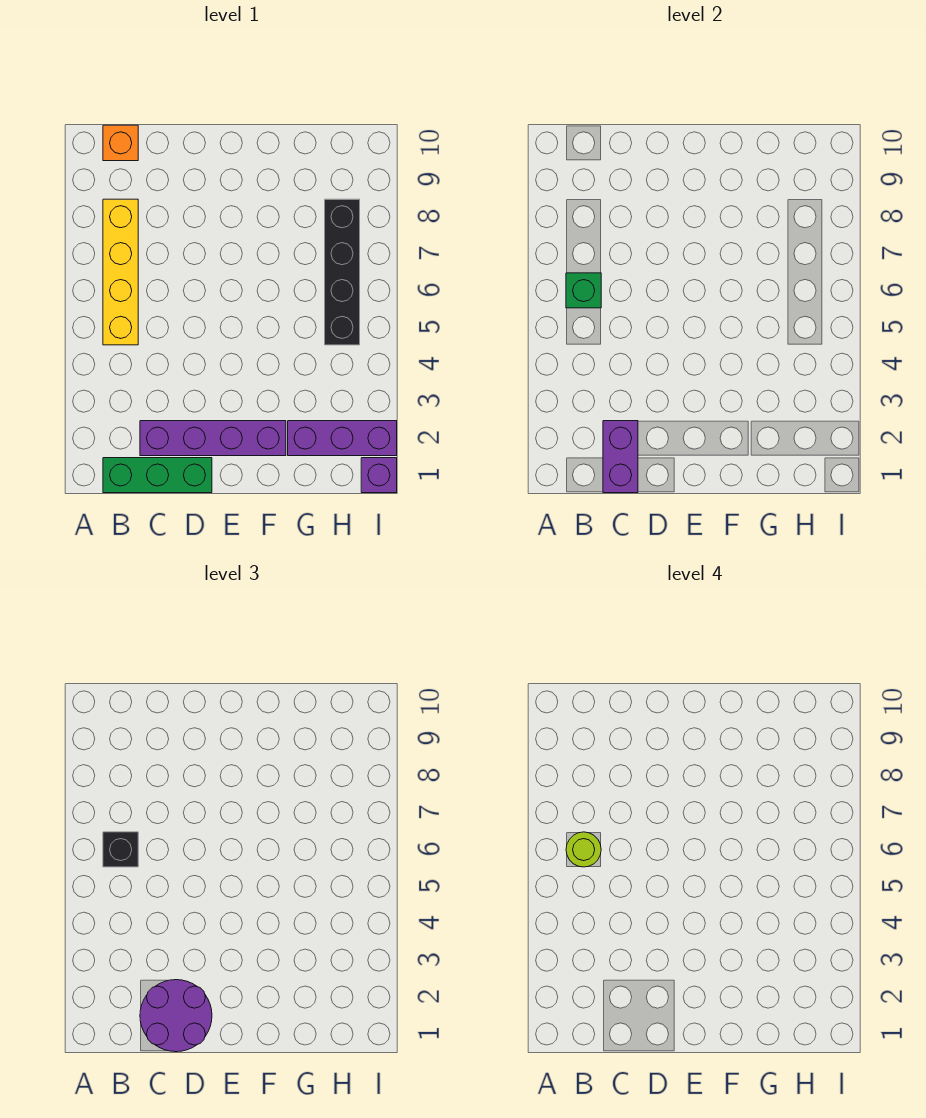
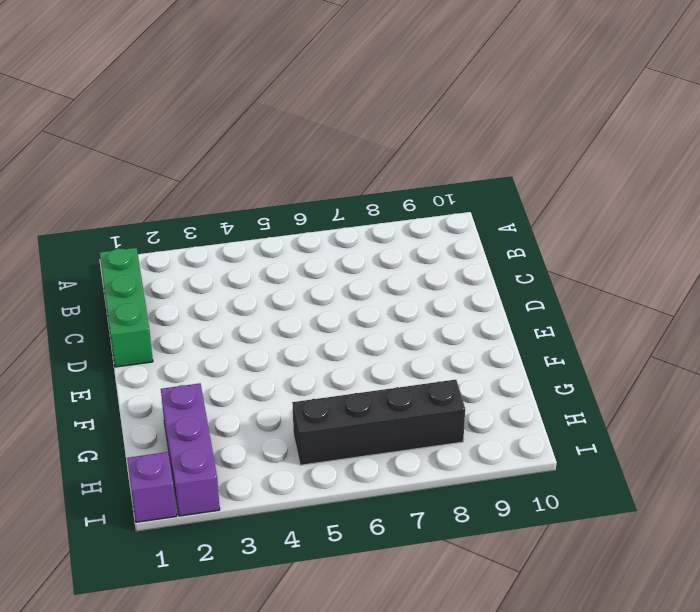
none -> yellow 1x4 brick [103,199,138,345]
none -> orange 1x1 brick [103,125,138,161]
none -> purple 1x4 brick [140,421,286,456]

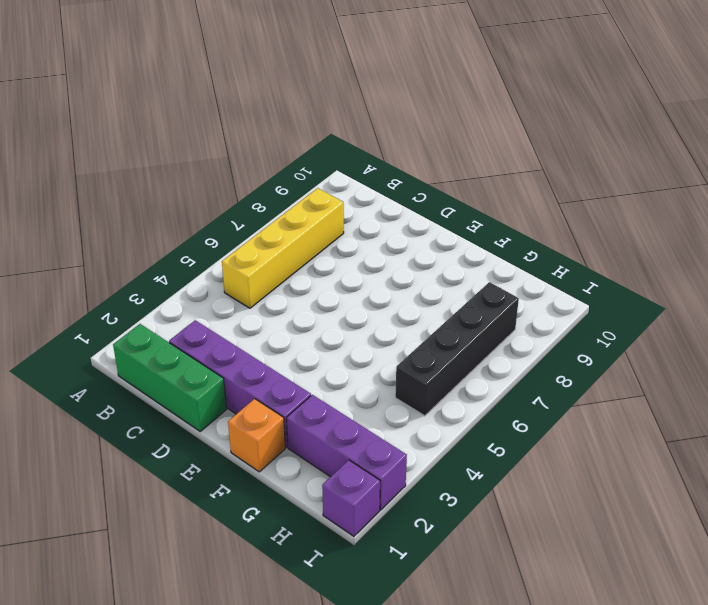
orange 1x1 brick [228,399,285,472] -> orange 1x1 brick moved to [103,125,138,161]
none -> green 1x1 brick [566,273,601,308]
none -> purple 1x2 brick [603,421,638,493]
none -> black 1x1 brick [103,832,138,867]

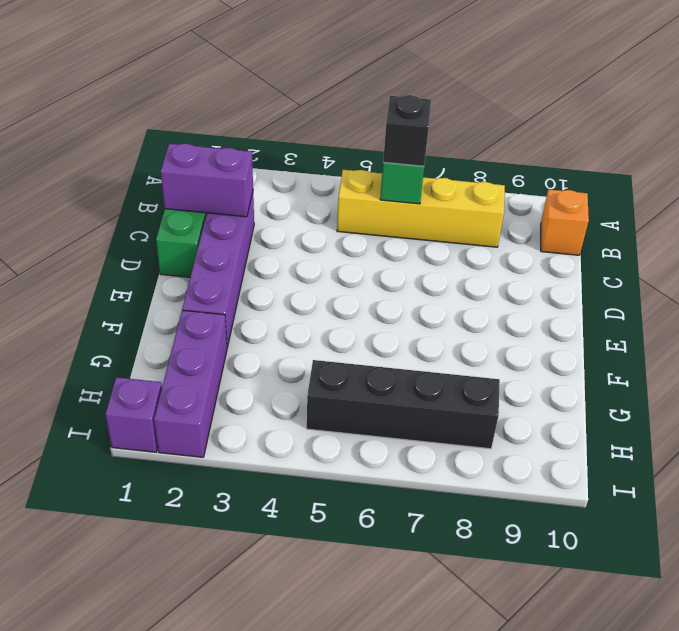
none -> purple 2x2 round brick [140,980,212,1052]
none -> lime 1x1 round brick [566,832,601,867]

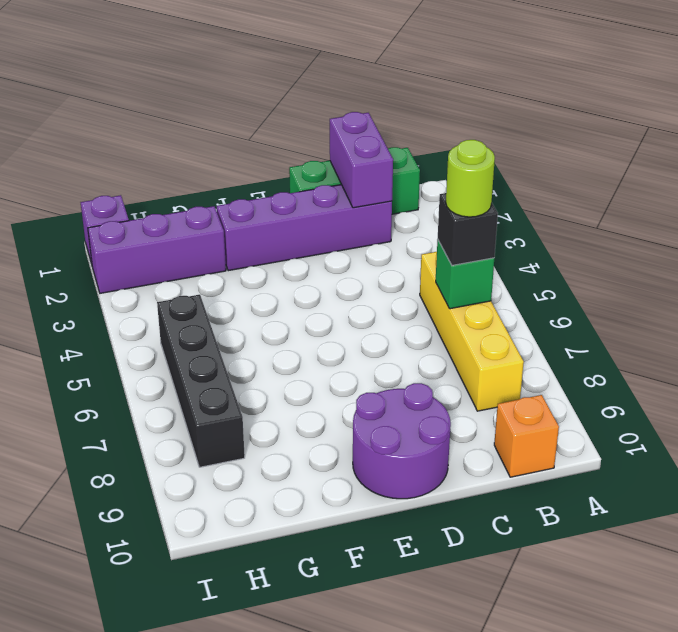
purple 2x2 round brick [353,383,451,499] -> purple 2x2 round brick moved to [140,980,212,1052]

